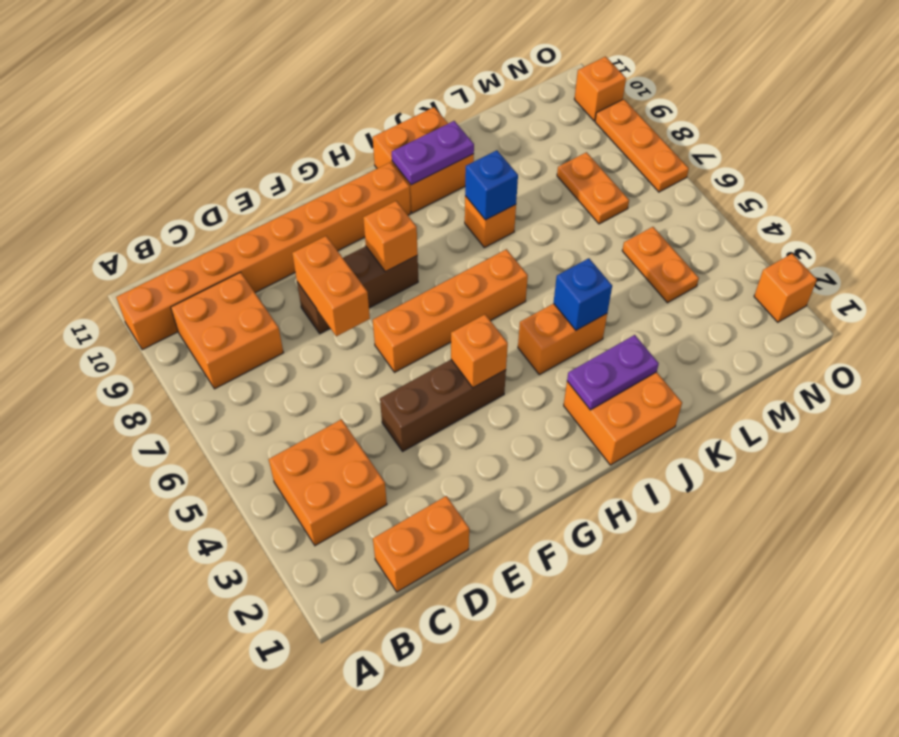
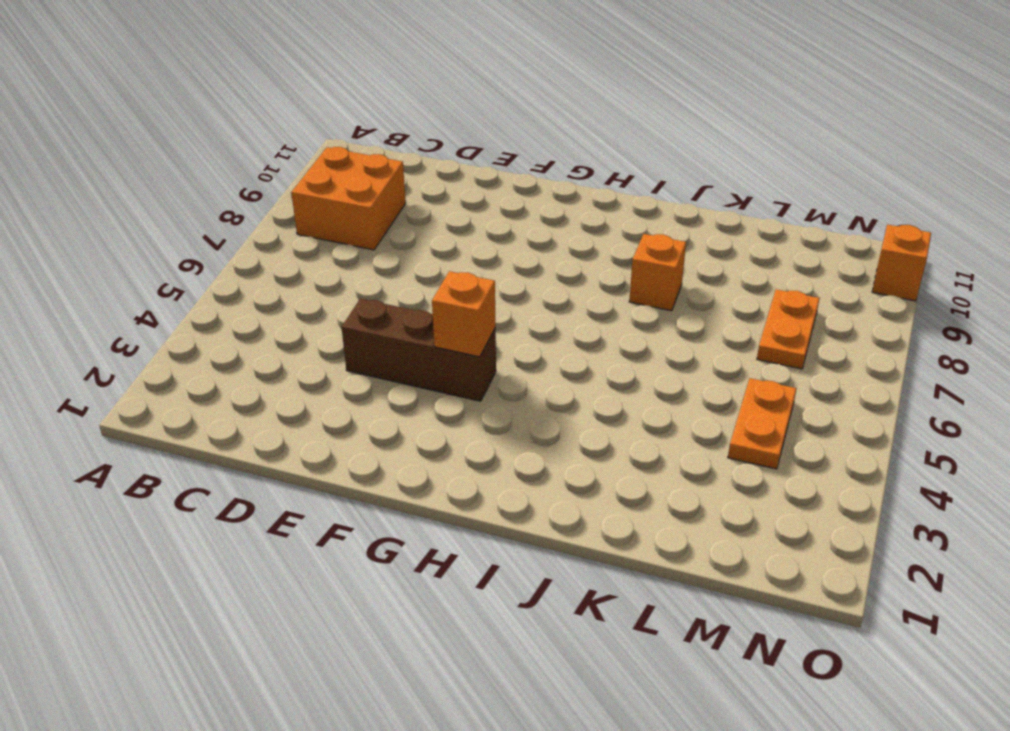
none -> orange 1x8 brick [116,162,411,350]
none -> orange 2x2 brick [269,419,387,546]
none -> orange 1x2 brick [373,496,469,592]

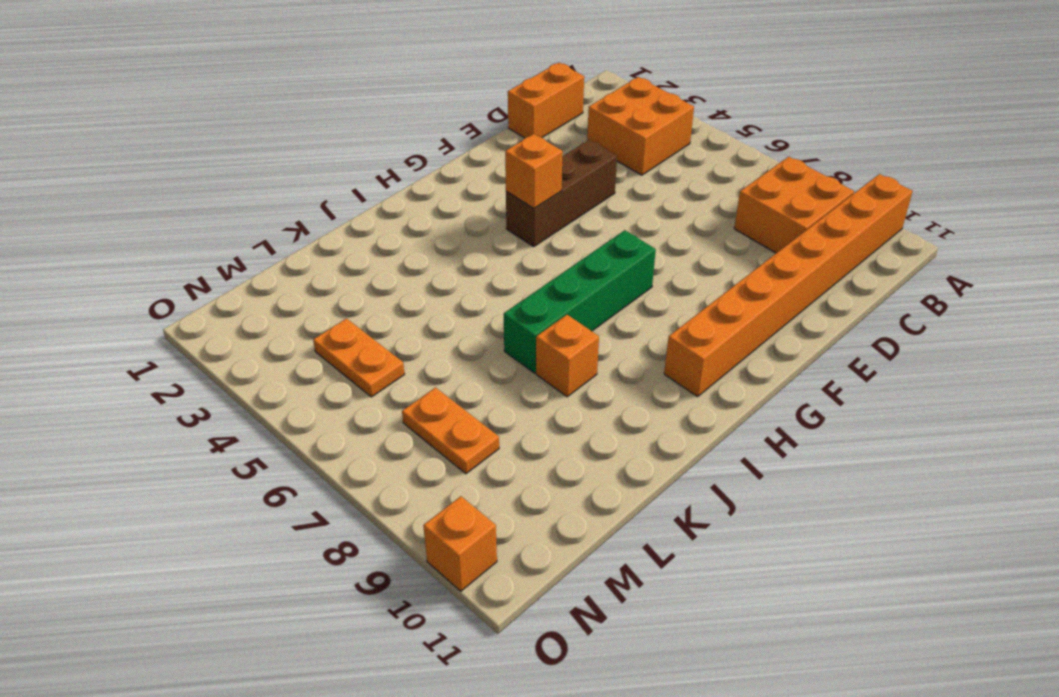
green 1x4 brick [504,230,656,373] -> none
none -> brown 1x3 brick [297,246,418,334]
none -> orange 1x4 brick [373,249,528,372]
none -> orange 2x2 brick [564,372,682,465]

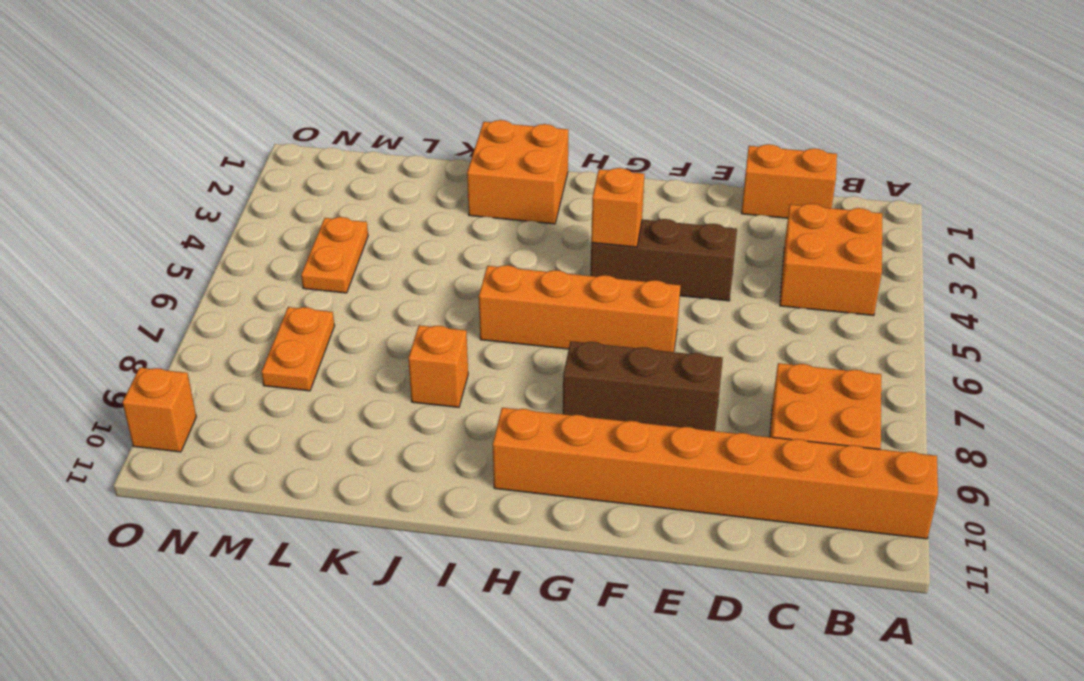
none -> orange 1x2 brick [518,304,607,375]
none -> orange 2x2 brick [373,107,474,213]
none -> orange 1x1 brick [754,254,817,322]

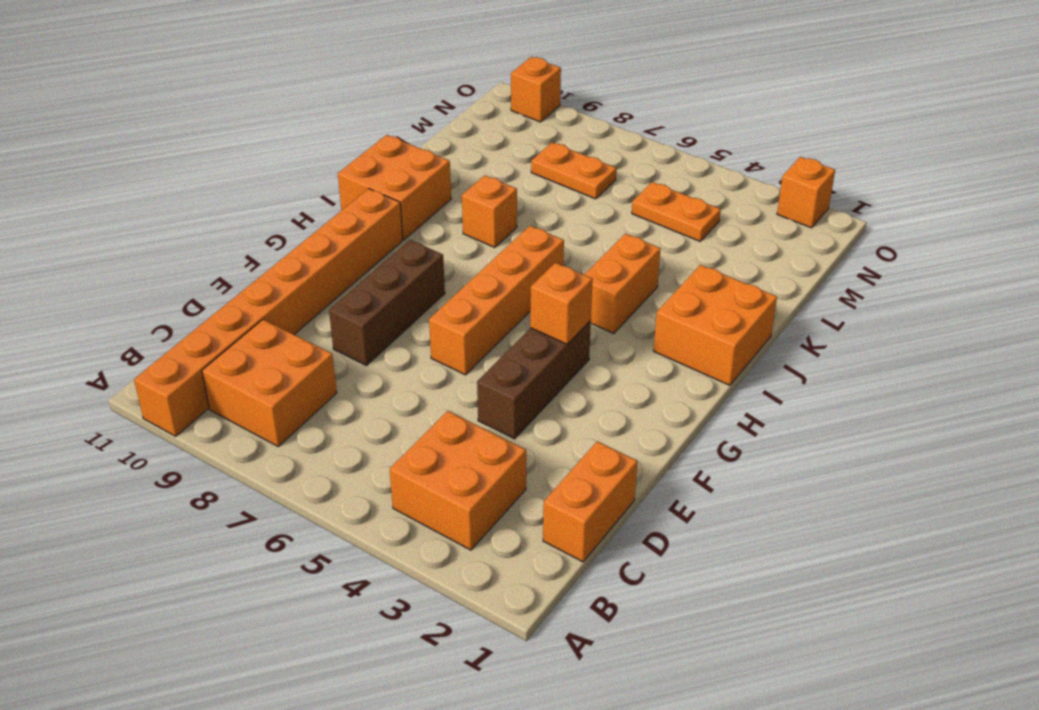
none -> orange 1x3 plate [595,99,689,192]
none -> orange 1x2 brick [292,236,370,336]
none -> orange 1x1 brick [363,201,418,272]

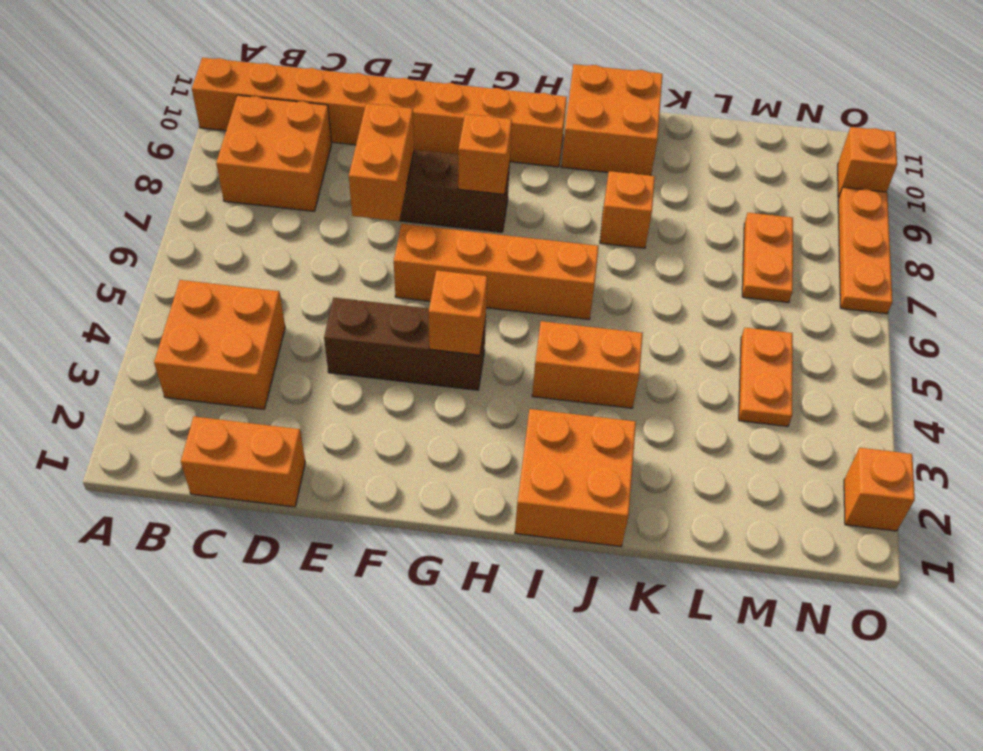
none -> purple 1x2 plate [567,335,659,410]
none -> purple 1x2 plate [392,121,474,185]
none -> blue 1x1 brick [554,258,612,330]

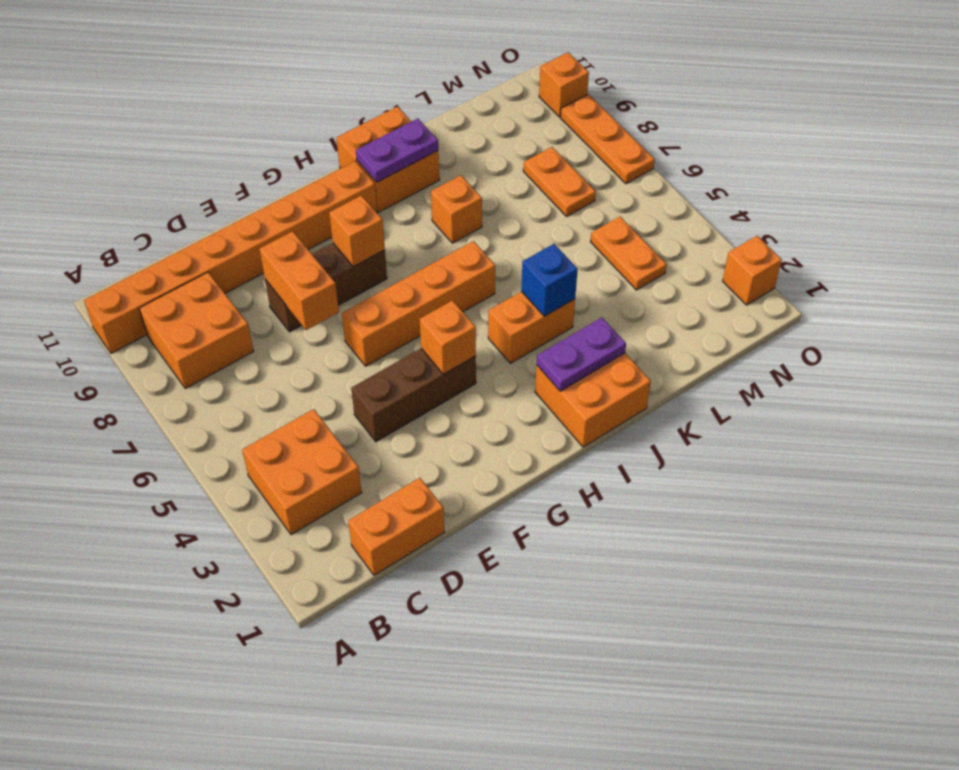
none -> blue 1x1 brick [465,150,518,220]

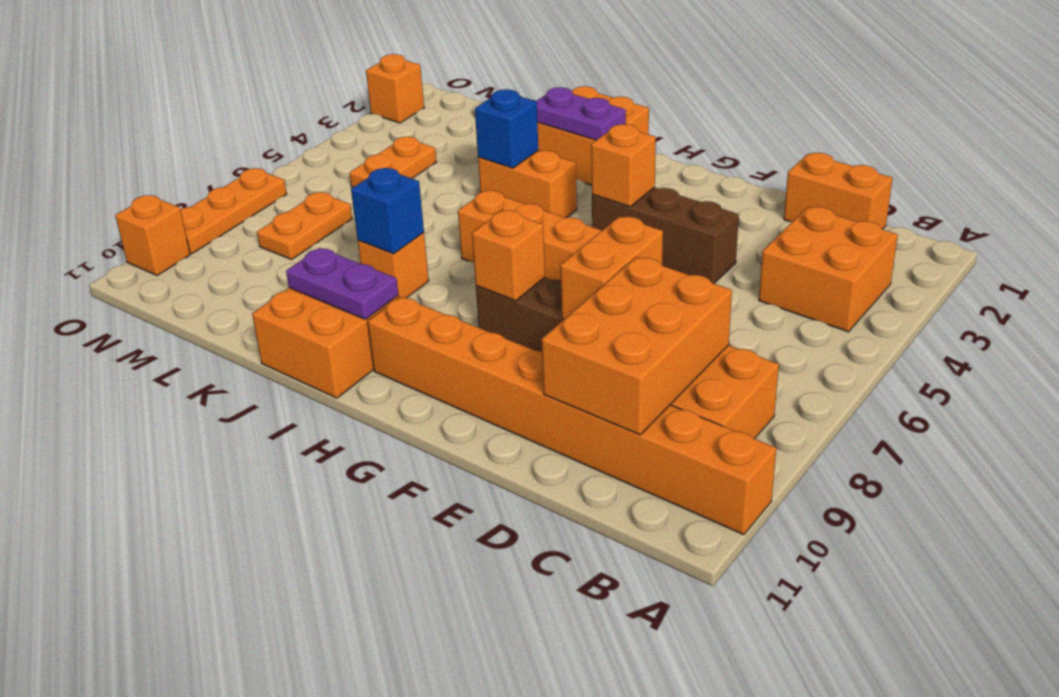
orange 2x3 brick [542,257,732,435] -> none

